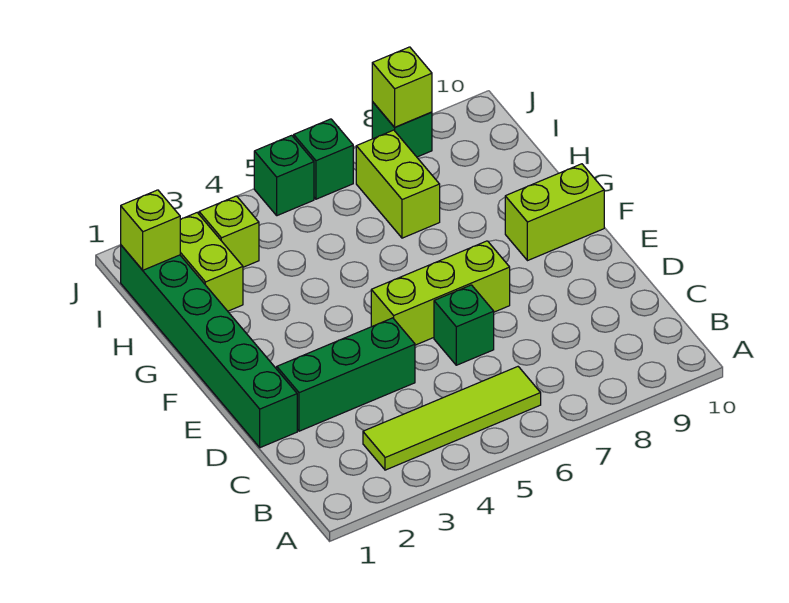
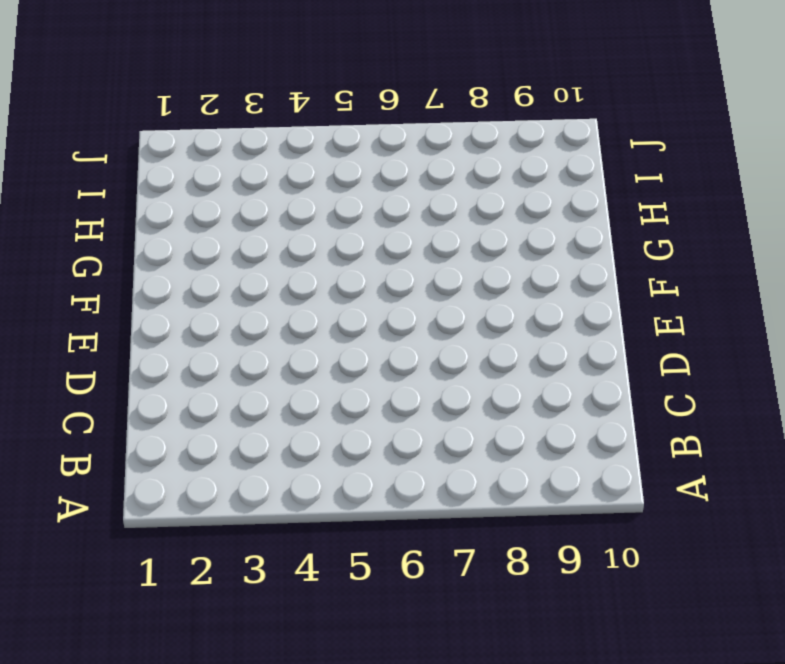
none -> lime 1x4 tile [363,367,541,470]
none -> green 1x6 brick [121,245,297,448]
none -> green 1x3 brick [277,318,415,431]

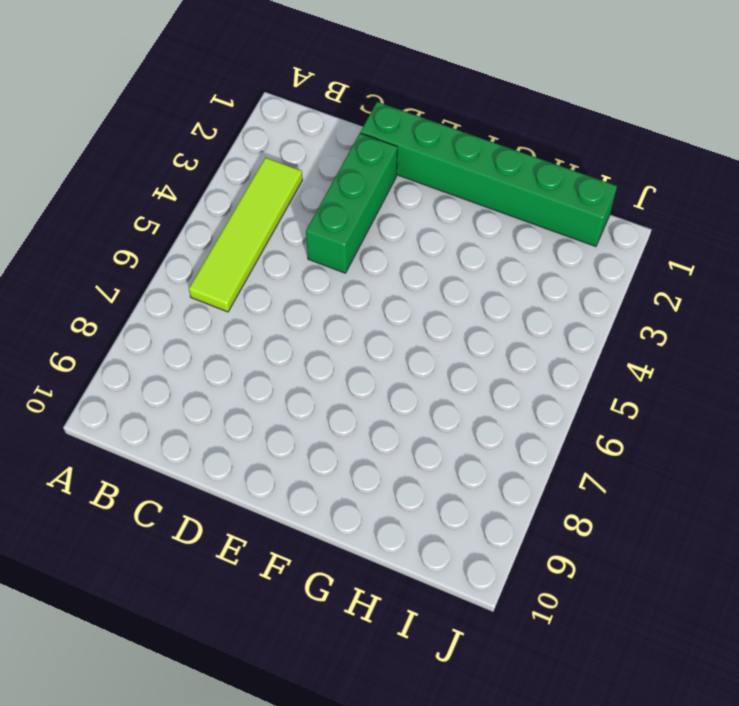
none -> green 1x1 brick [434,285,494,365]
none -> lime 1x3 brick [371,241,510,345]
none -> lime 1x2 brick [505,164,604,261]

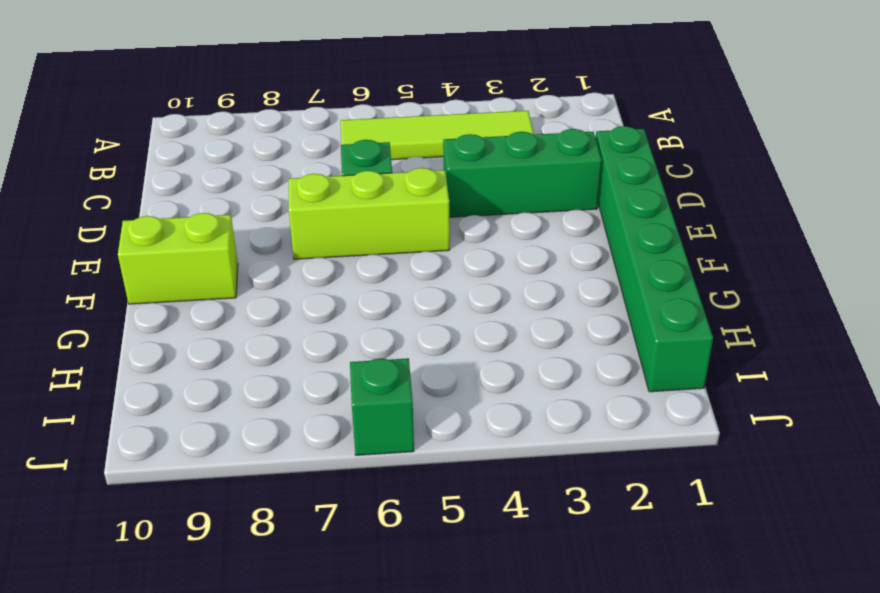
none -> lime 1x2 brick [180,213,243,311]
none -> lime 1x2 brick [356,130,440,238]
none -> lime 1x1 brick [199,196,259,267]

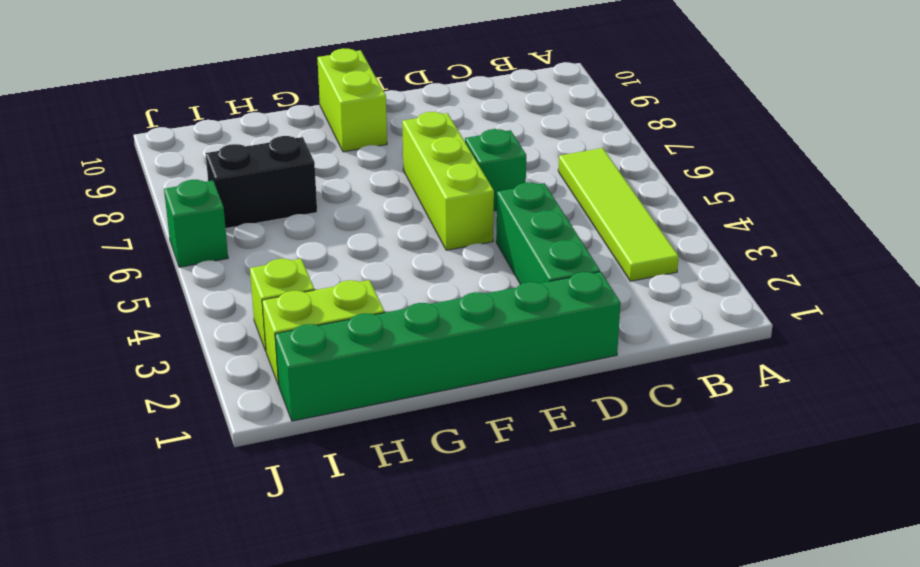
black 1x2 brick [206,136,317,228] -> lime 1x2 brick [356,130,440,238]
none -> green 1x1 brick [254,135,314,216]
none -> green 1x1 brick [372,102,432,157]
none -> lime 1x1 brick [121,190,181,270]

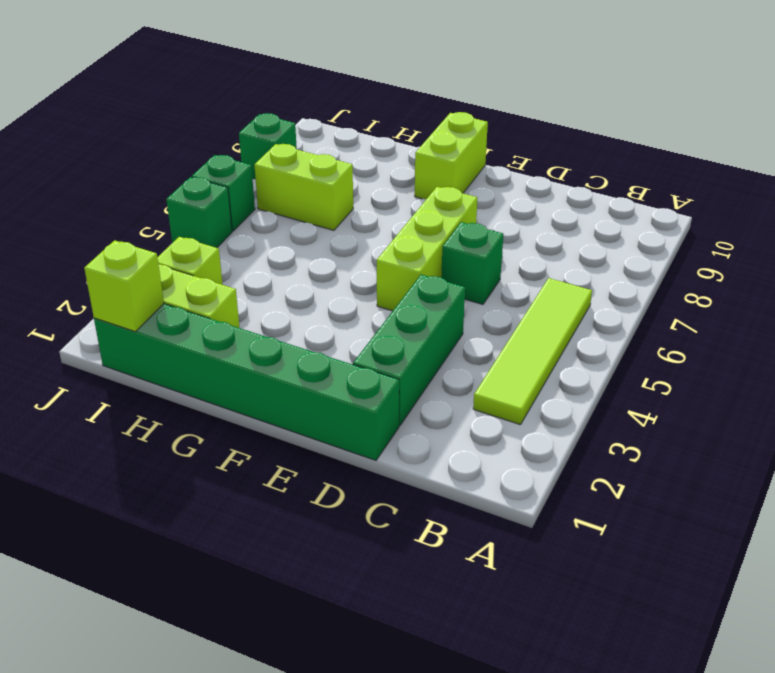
none -> lime 1x1 brick [372,47,432,127]

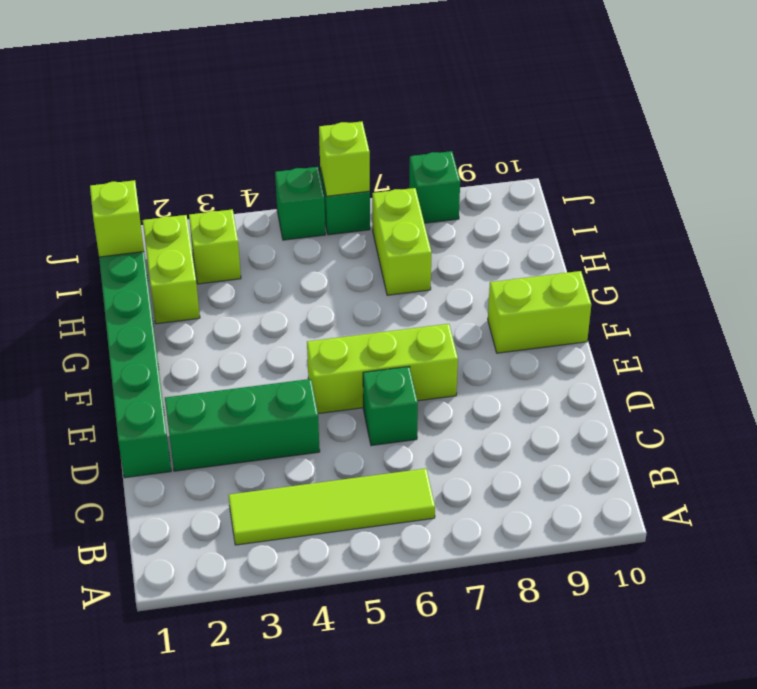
lime 1x1 brick [319,122,370,196] -> lime 1x1 brick moved to [372,47,432,127]

